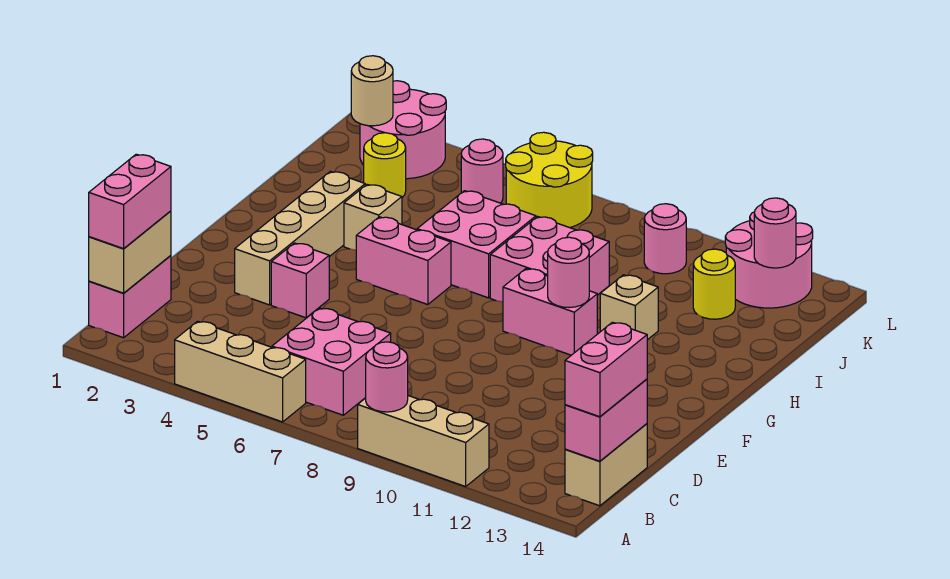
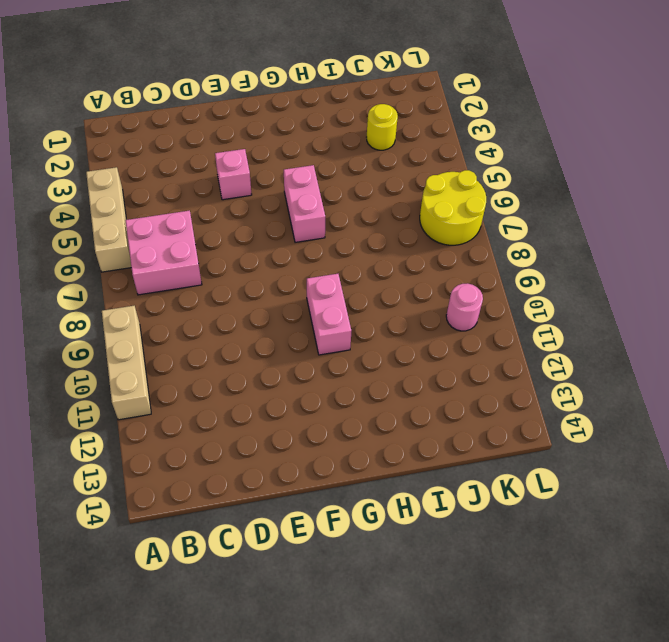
none -> pink 1x2 brick [89,256,171,338]
none -> tan 1x2 brick [565,424,647,506]
none -> tan 1x4 brick [235,171,365,305]

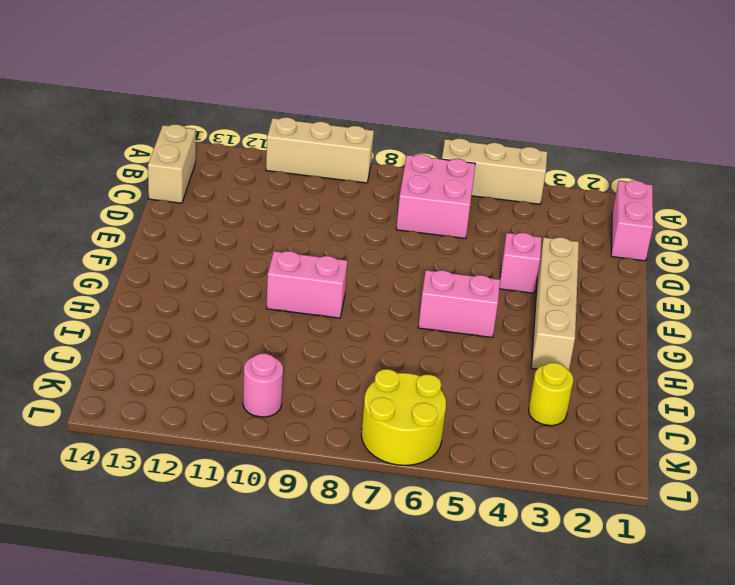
none -> tan 1x1 brick [344,184,402,250]
none -> pink 2x2 brick [417,191,536,298]
none -> pink 2x2 brick [490,217,609,302]

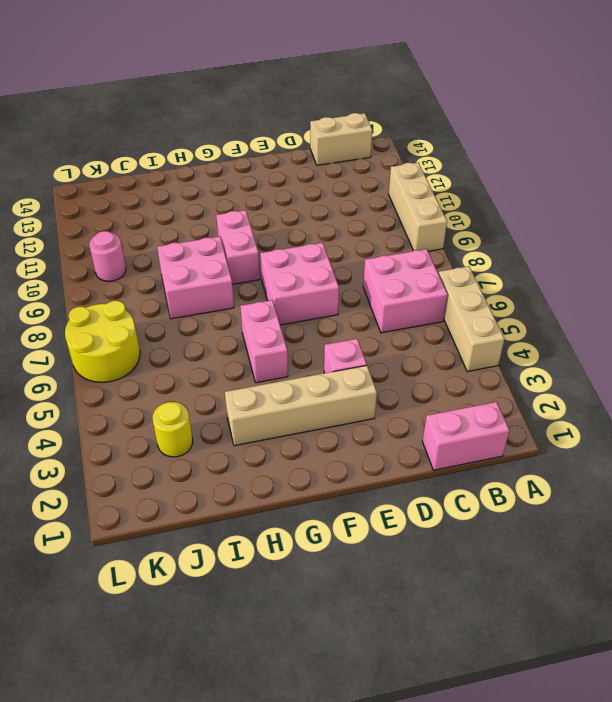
pink 2x2 brick [260,243,339,325] -> pink 2x2 brick moved to [417,191,536,298]
none -> tan 1x1 brick [344,184,402,250]
none -> tan 1x1 brick [600,275,658,340]
none -> yellow 1x1 round brick [693,249,735,319]

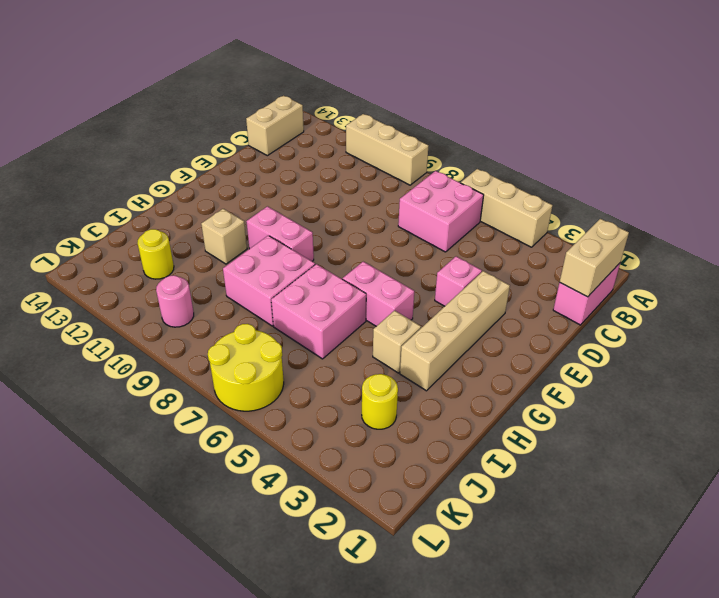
none -> pink 2x2 round brick [360,81,446,179]
none -> pink 1x1 round brick [461,139,503,203]
none -> pink 2x2 round brick [725,212,813,308]

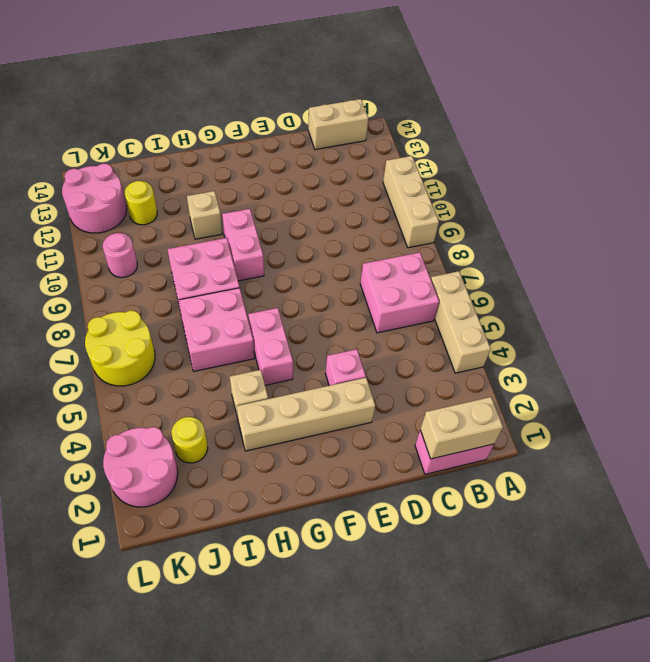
none -> pink 1x1 round brick [461,139,503,203]
none -> pink 1x1 round brick [366,342,408,412]
none -> pink 1x2 brick [565,379,647,461]

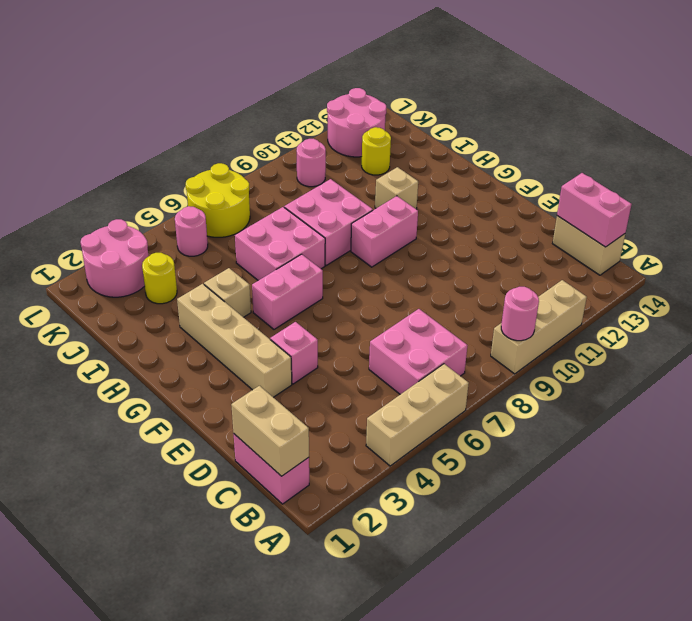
none -> pink 1x1 round brick [548,237,589,308]
none -> tan 1x1 round brick [351,56,393,126]
none -> pink 1x1 round brick [754,198,796,268]

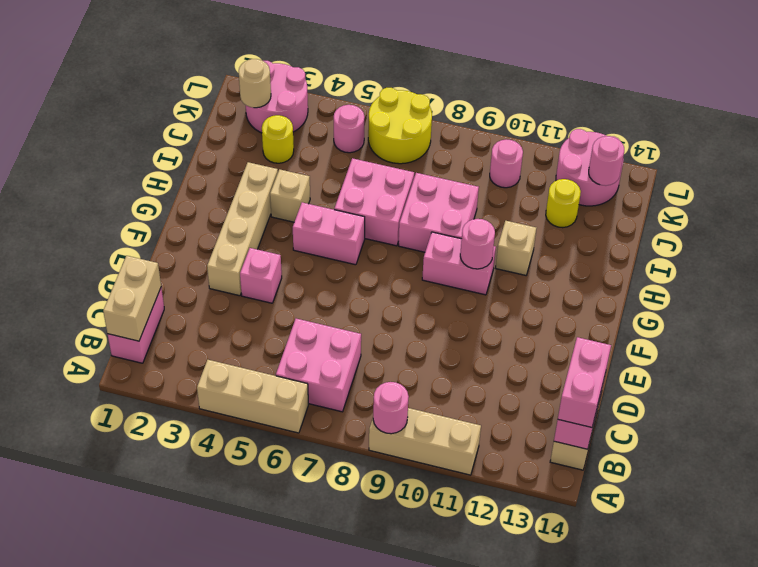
none -> pink 1x2 brick [89,154,171,249]

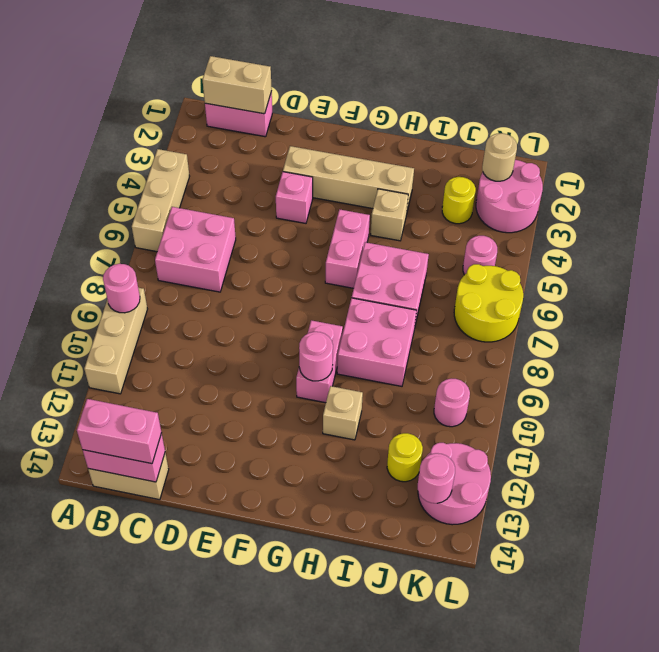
none -> pink 1x2 brick [89,154,171,249]

